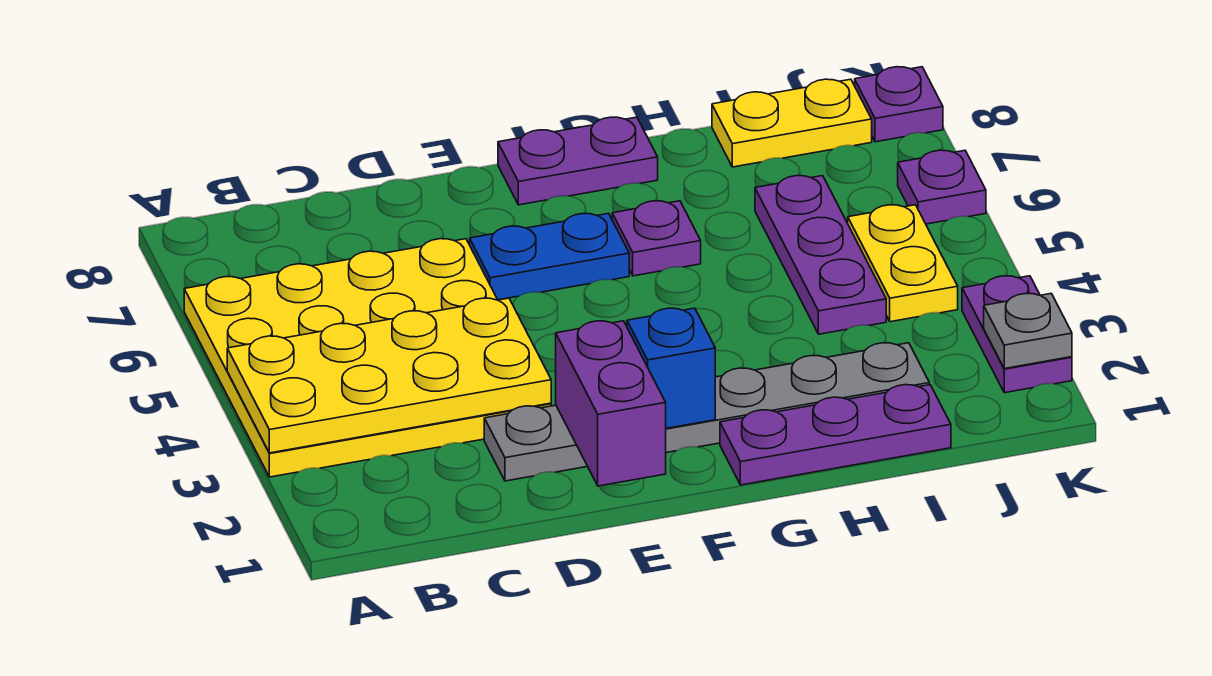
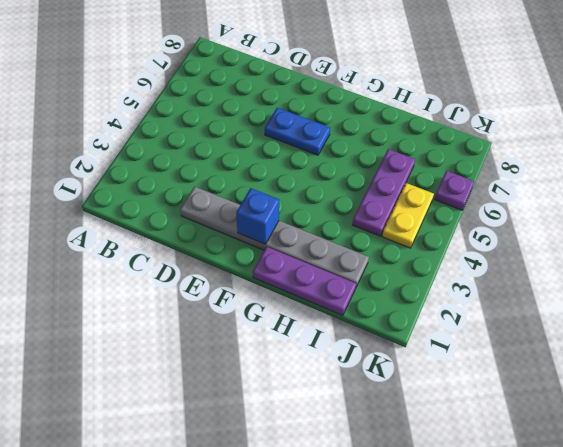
none -> yellow 4x4 plate [184,239,551,477]
none -> purple 1x2 plate [498,117,658,205]
none -> purple 1x1 plate [612,201,701,276]

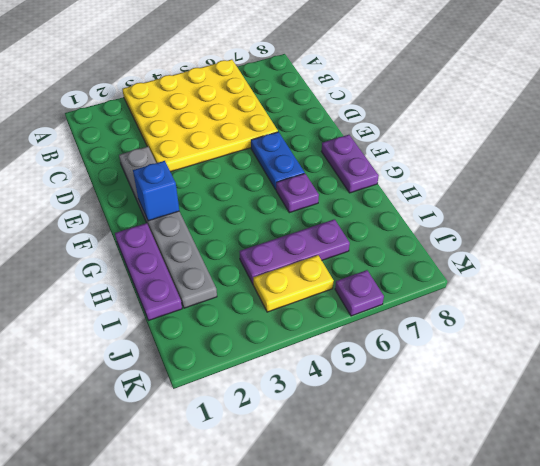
none -> yellow 1x2 plate [712,79,872,167]
none -> purple 1x2 plate [962,276,1072,393]
none -> purple 1x1 plate [855,67,943,142]

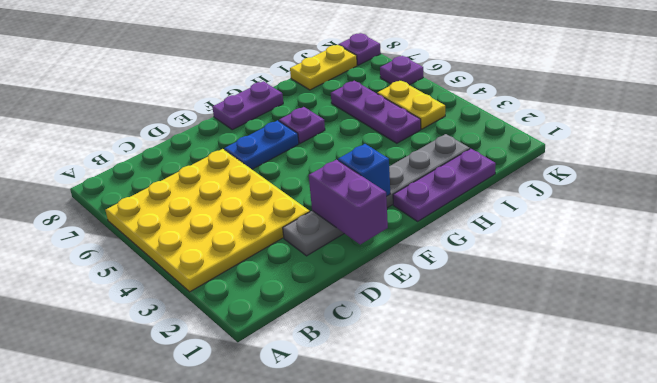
none -> purple 1x2 plate [962,276,1072,393]
none -> yellow 2x4 plate [227,298,551,453]
none -> grey 1x1 plate [984,294,1072,369]

